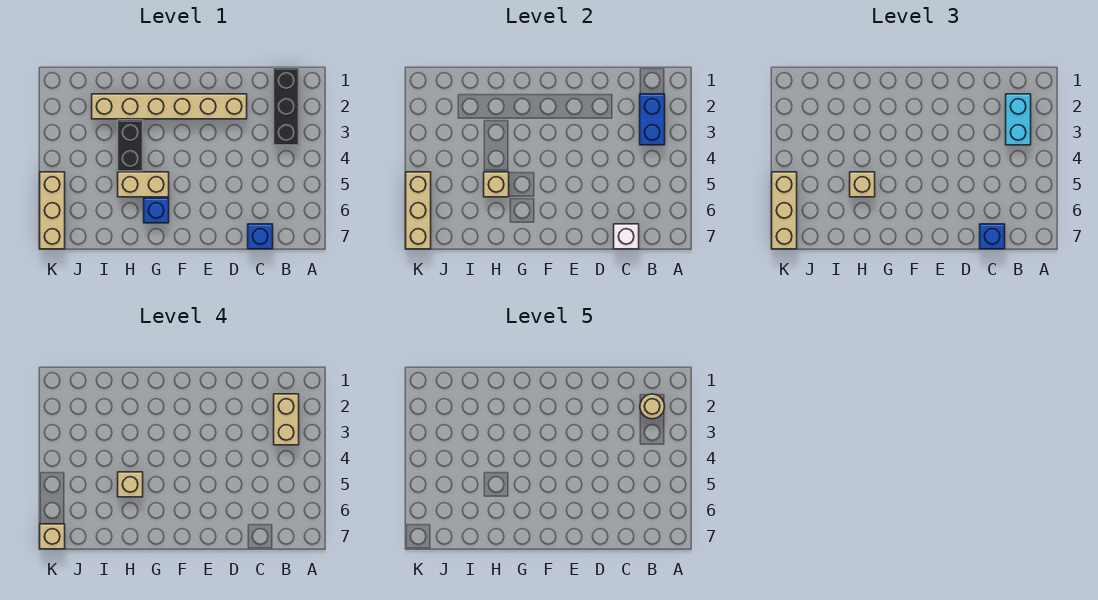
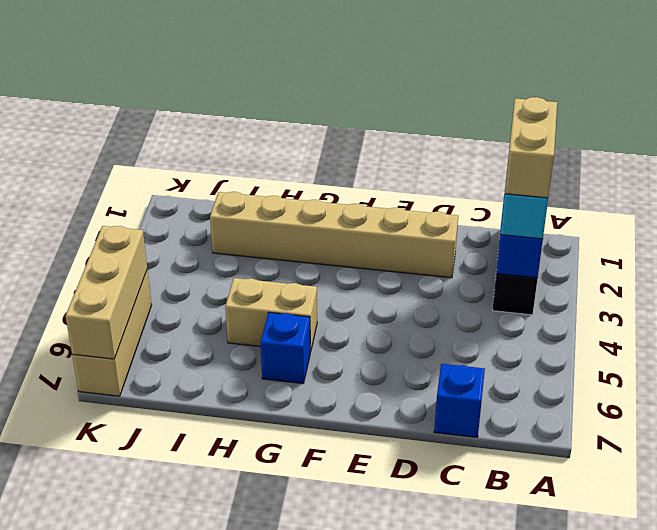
none -> black 1x2 brick [118,120,143,171]
none -> white 1x1 brick [614,224,639,249]
none -> tan 1x1 brick [484,172,509,197]

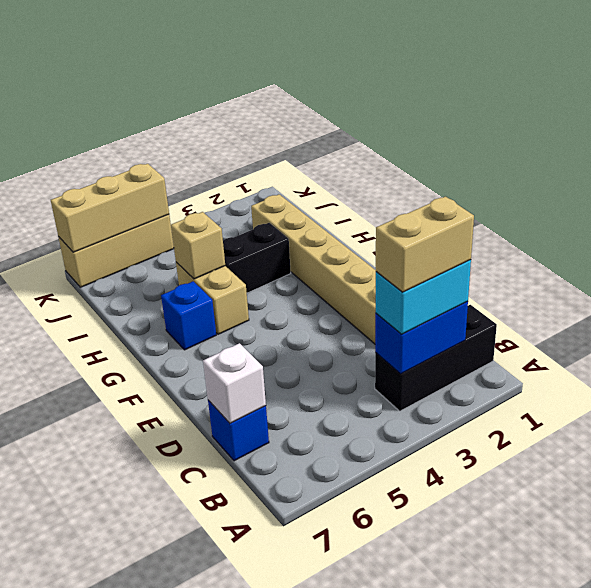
none -> blue 1x1 brick [980,224,1005,249]
none -> tan 1x1 brick [850,172,875,197]
none -> tan 1x3 brick [772,172,797,249]

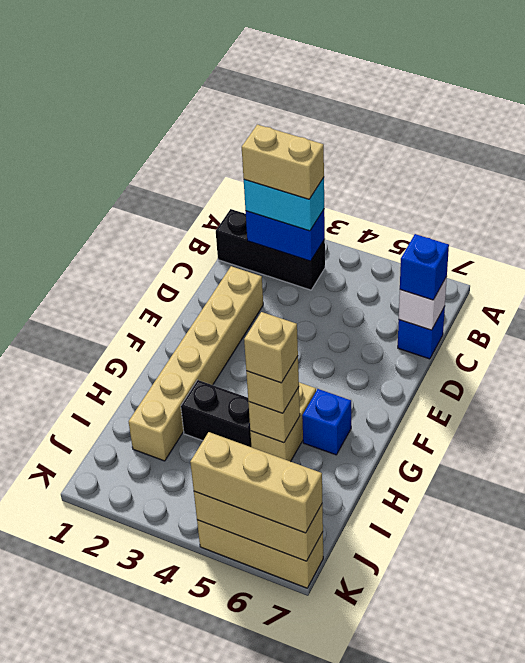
none -> tan 1x1 brick [40,524,65,549]
none -> tan 1x1 round brick [640,394,665,419]

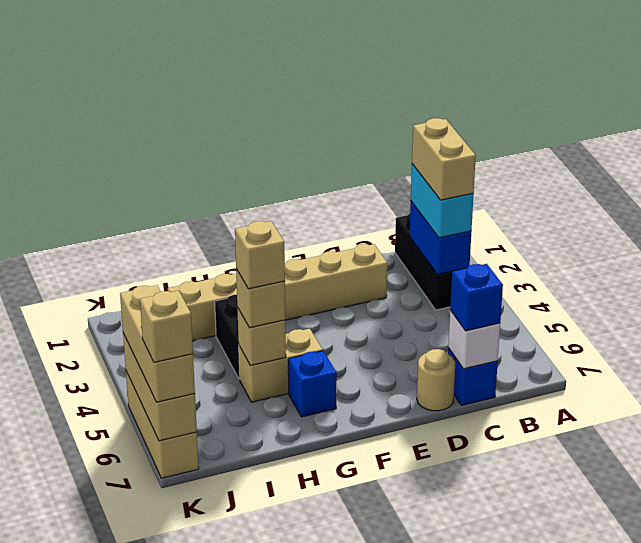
tan 1x1 round brick [417,349,456,411] -> tan 1x1 round brick moved to [640,394,665,419]

